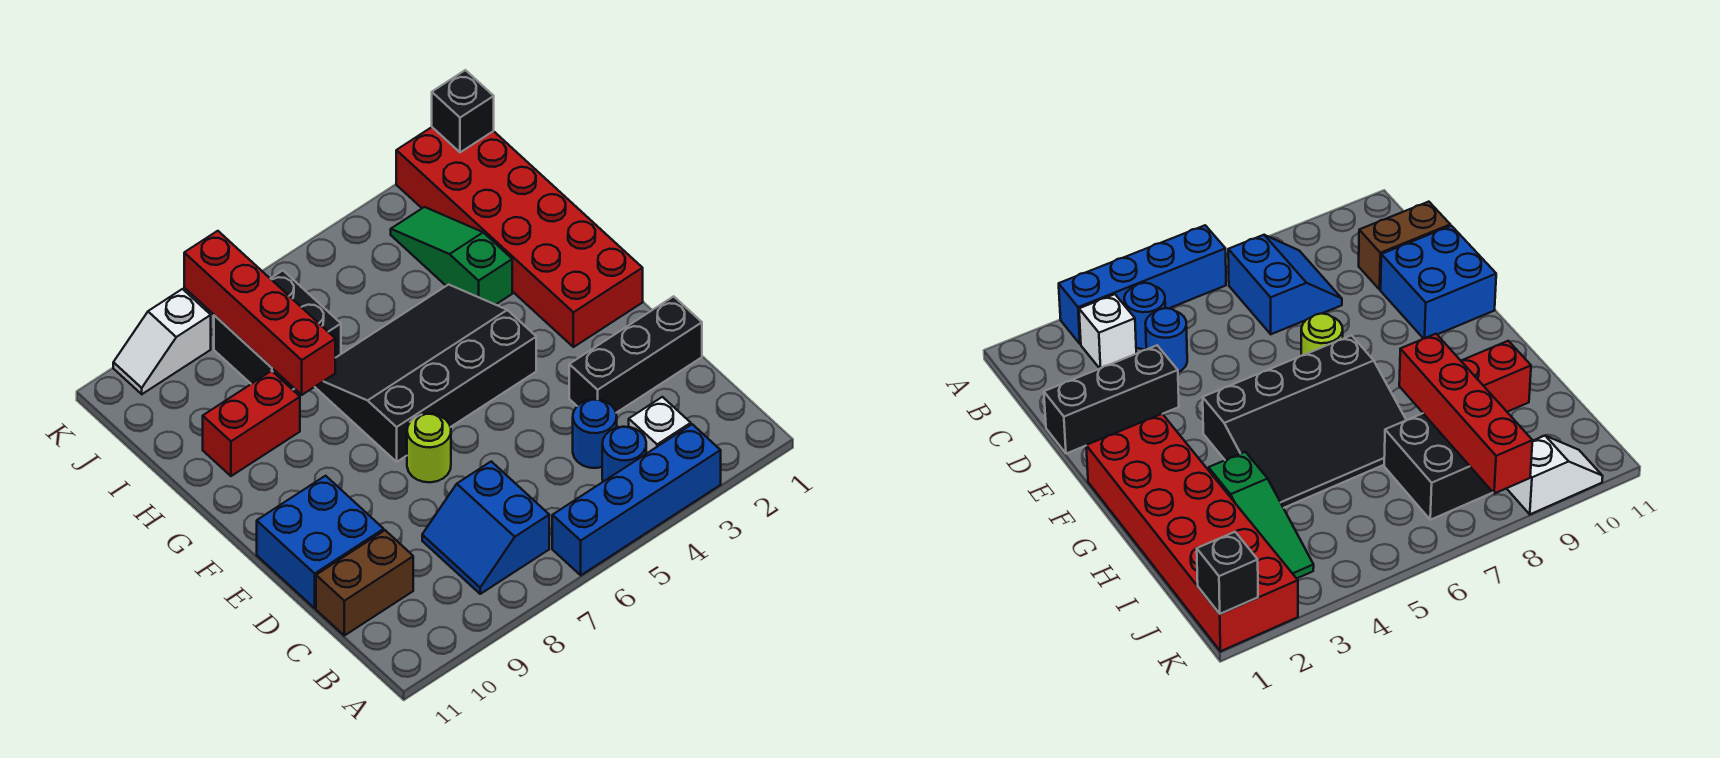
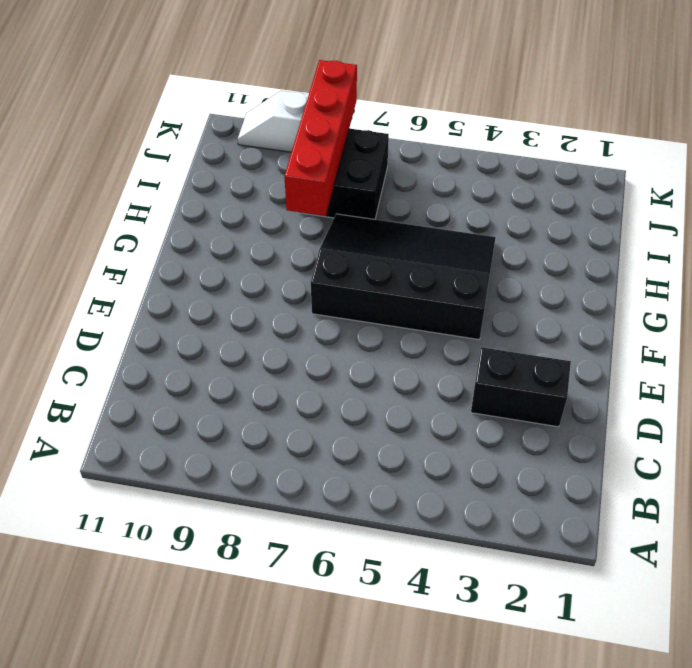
black 1x2 brick [471,347,571,427] -> black 1x3 brick [569,296,702,413]
none -> blue 1x4 brick [552,424,721,575]
none -> white 1x1 brick [629,397,691,454]
none -> blue 1x1 round brick [602,427,646,482]

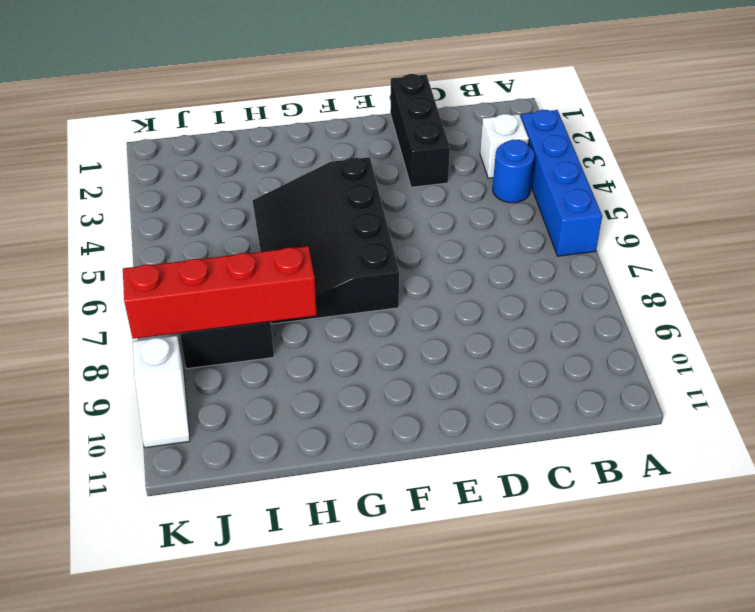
none -> blue 2x2 slope [422,461,549,594]
none -> blue 1x1 round brick [573,399,617,468]
none -> brown 1x2 brick [316,530,413,636]

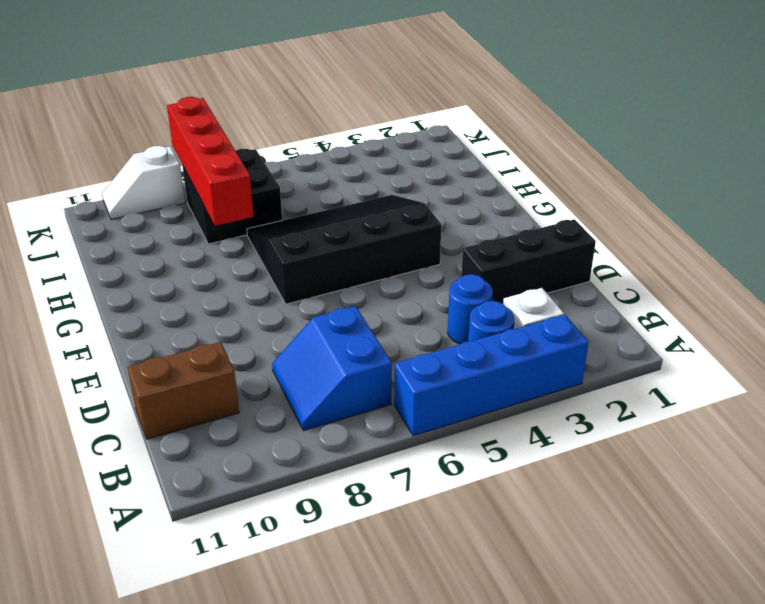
none -> blue 2x2 brick [257,476,384,608]
none -> lime 1x1 round brick [407,414,451,482]
none -> red 2x6 brick [396,127,643,347]

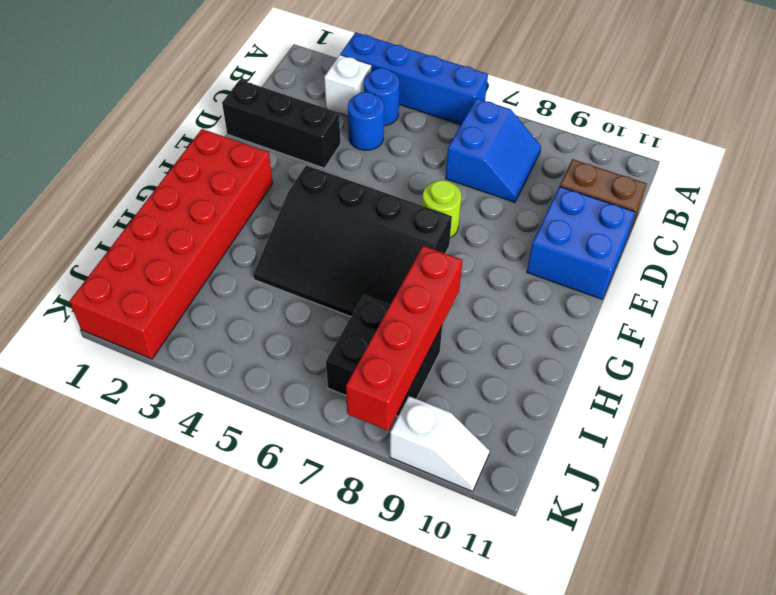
none -> green 1x3 slope [391,207,512,305]
none -> red 1x2 brick [203,371,300,476]
none -> black 1x1 brick [432,70,494,152]

